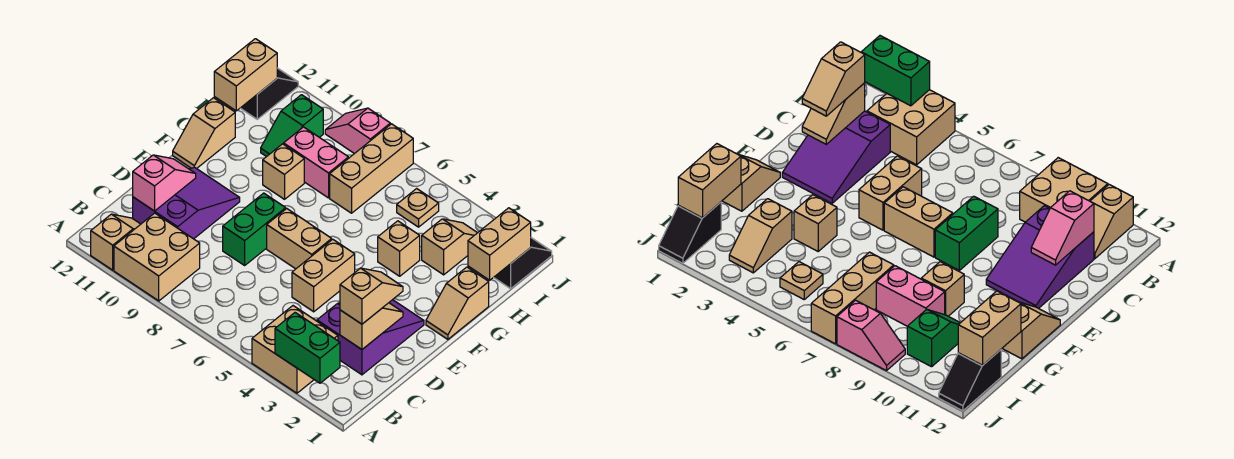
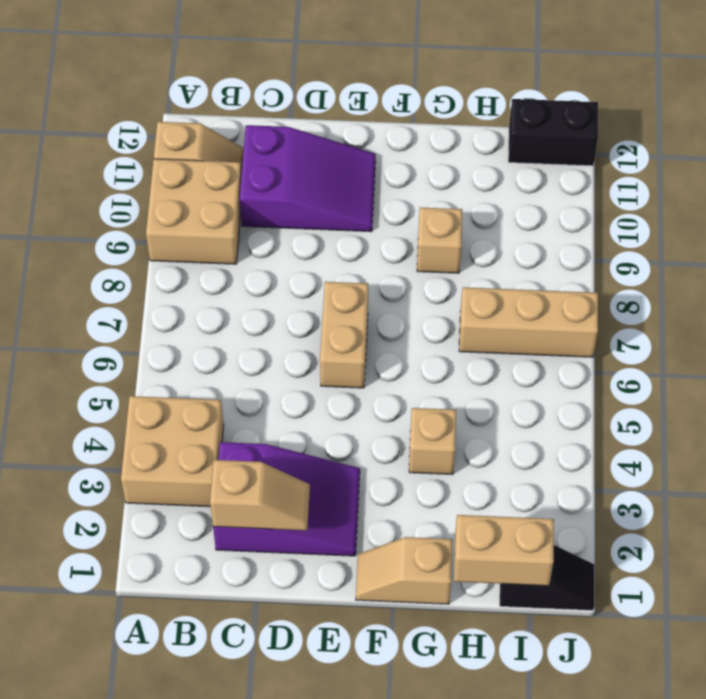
black 1x2 brick [508,99,598,166] -> black 1x2 slope [241,68,298,119]
none -> tan 1x2 brick [292,239,355,312]
none -> green 1x2 brick [223,193,286,265]
none -> tan 1x2 slope [173,98,235,169]

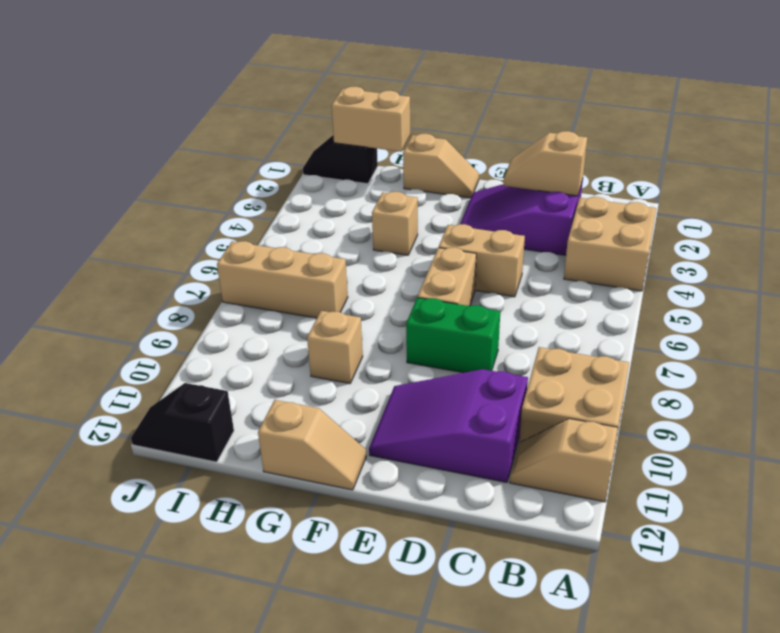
none -> tan 1x2 slope [422,219,477,275]
none -> pink 1x2 brick [284,127,348,198]
none -> green 1x2 slope [261,95,323,157]

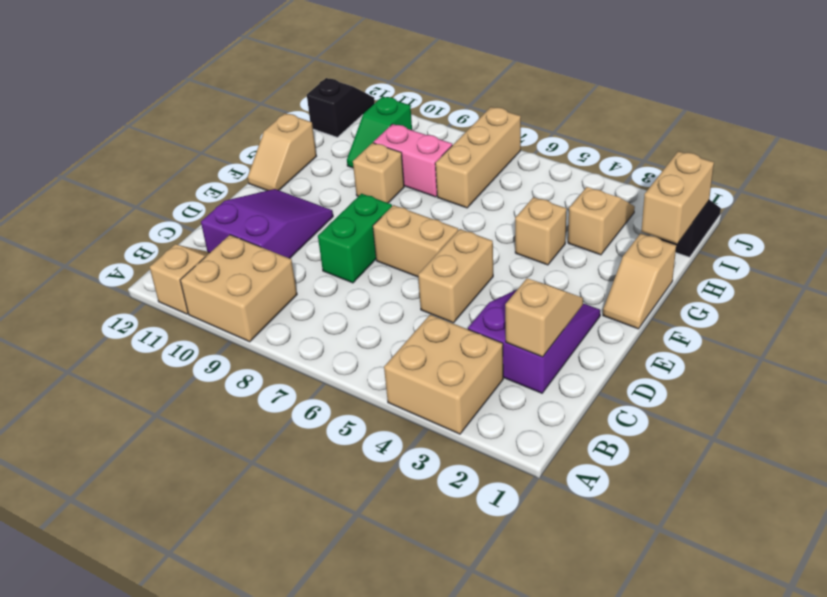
none -> tan 1x1 plate [397,189,439,227]
none -> pink 1x2 slope [325,108,390,154]
none -> green 1x2 brick [275,313,340,383]

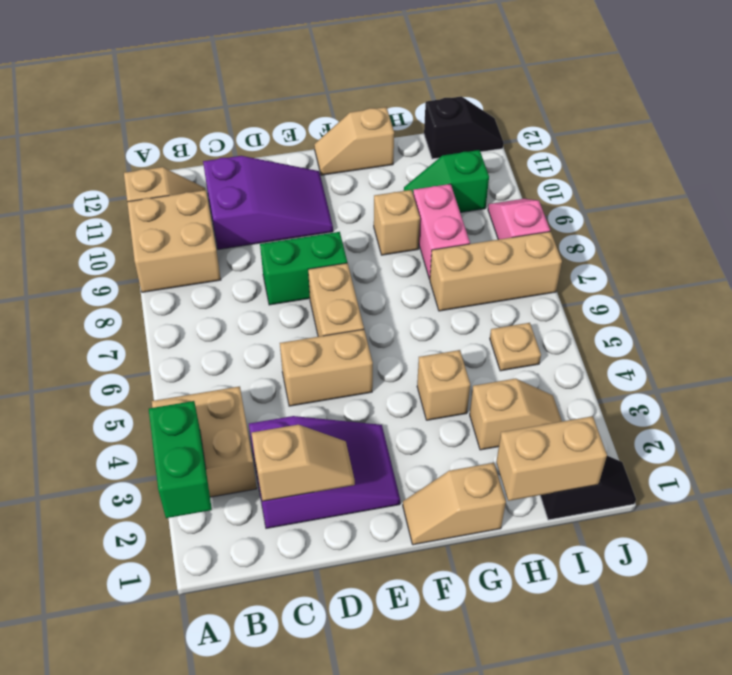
none -> pink 1x2 slope [133,155,196,211]
none -> tan 1x2 brick [214,39,277,111]
none -> tan 1x2 slope [340,268,403,324]

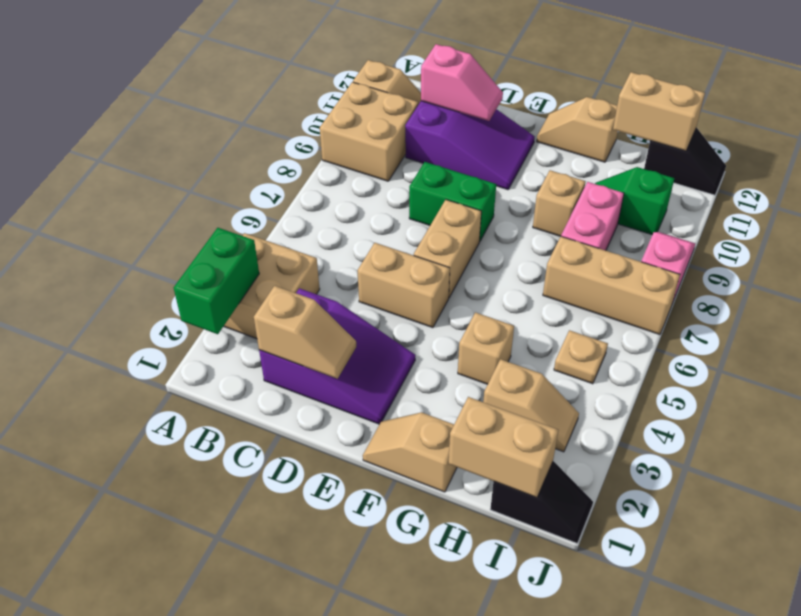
none -> tan 1x2 slope [340,268,403,324]

